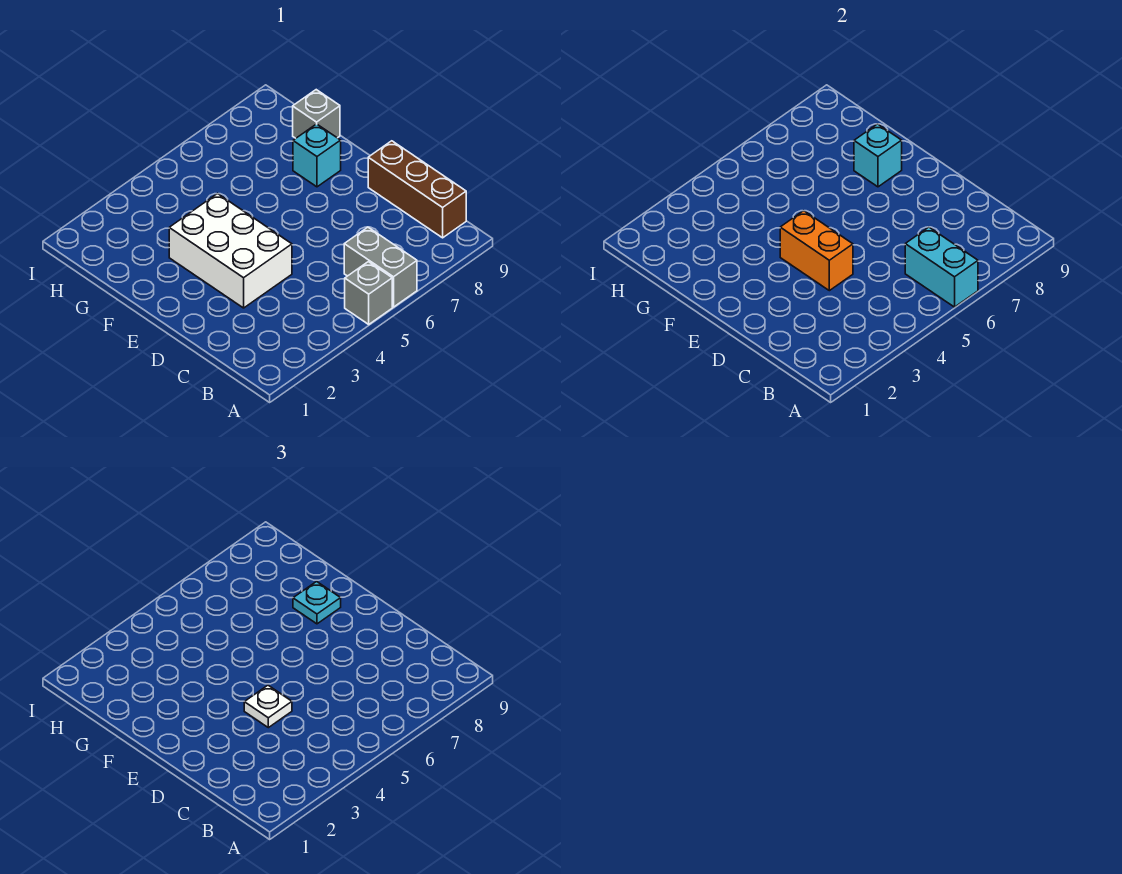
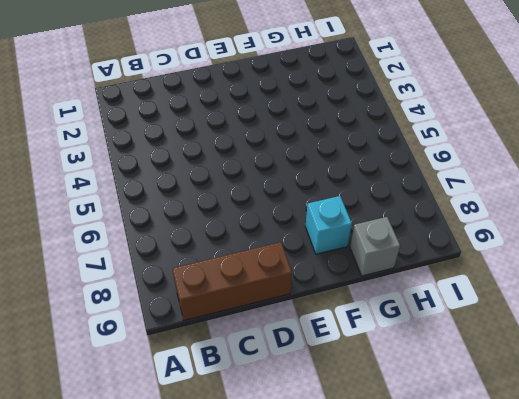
none -> grey 1x1 brick [345,262,392,324]
none -> grey 1x2 brick [344,227,417,307]

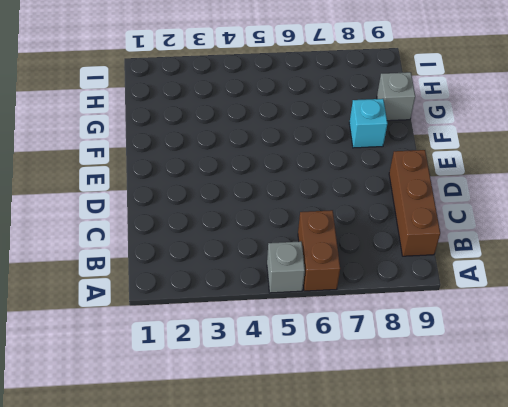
brown 1x2 brick [298,210,340,291] -> grey 1x2 brick [344,227,417,307]
none -> white 2x3 brick [169,194,292,308]
none -> cyan 1x2 brick [905,227,978,307]

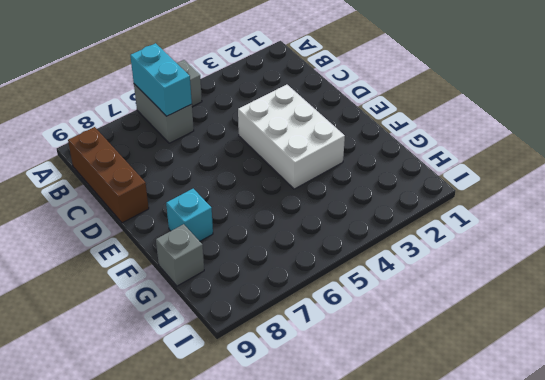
none -> orange 1x2 brick [780,211,853,291]
none -> cyan 1x1 brick [854,124,902,187]

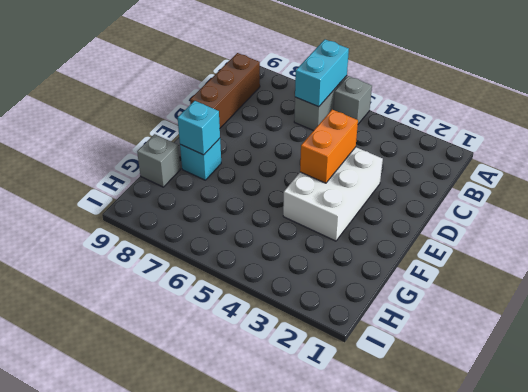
none -> white 1x1 plate [244,685,292,728]
none -> cyan 1x1 plate [293,582,341,624]

